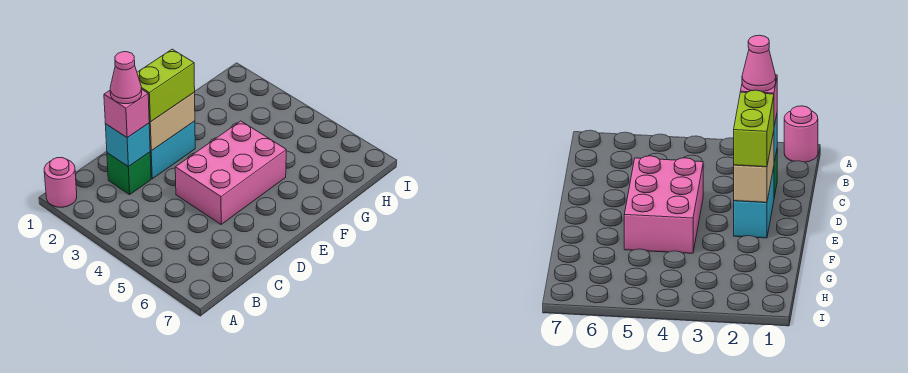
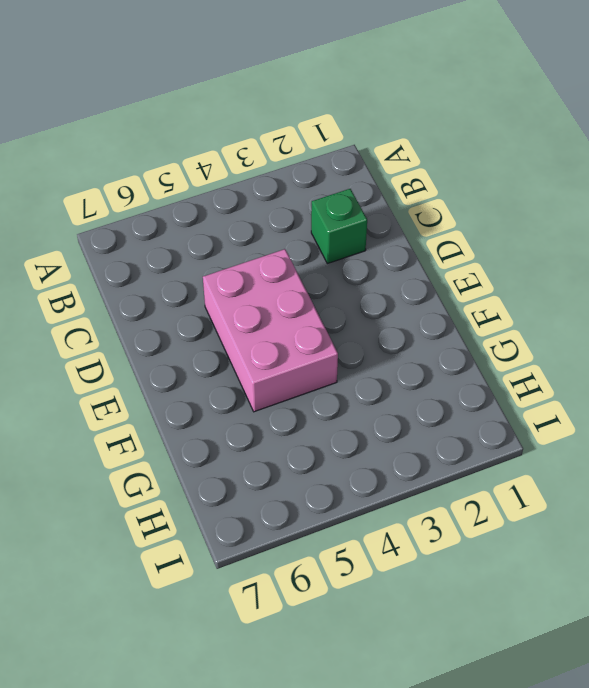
none -> pink 1x1 round brick [44,157,77,207]
none -> cyan 1x2 brick [150,121,195,179]

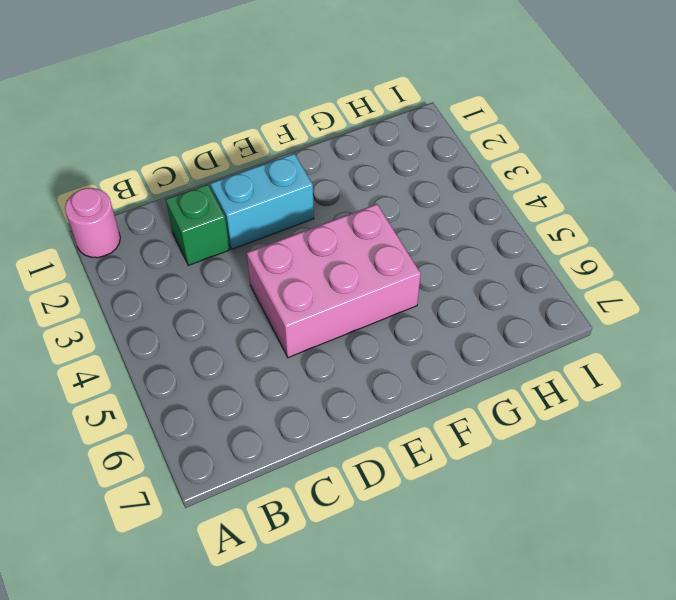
none -> cyan 1x1 brick [105,123,150,167]
none -> tan 1x2 brick [149,92,195,151]

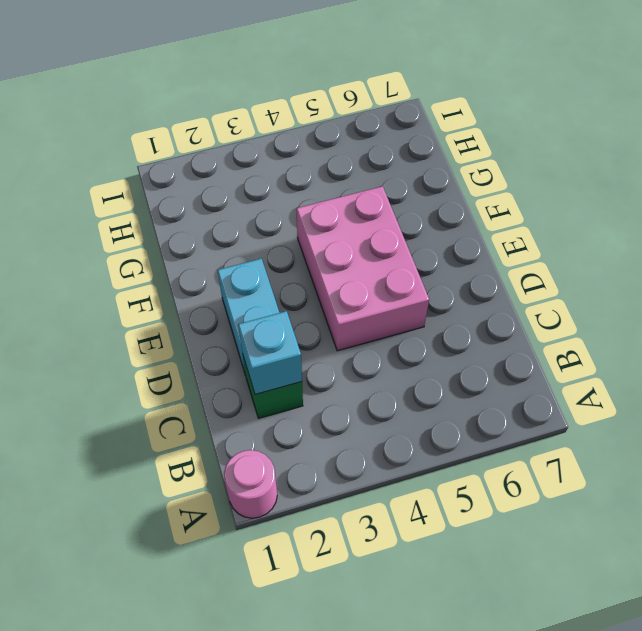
none -> tan 1x2 brick [149,92,195,151]
none -> pink 1x1 brick [104,90,149,138]

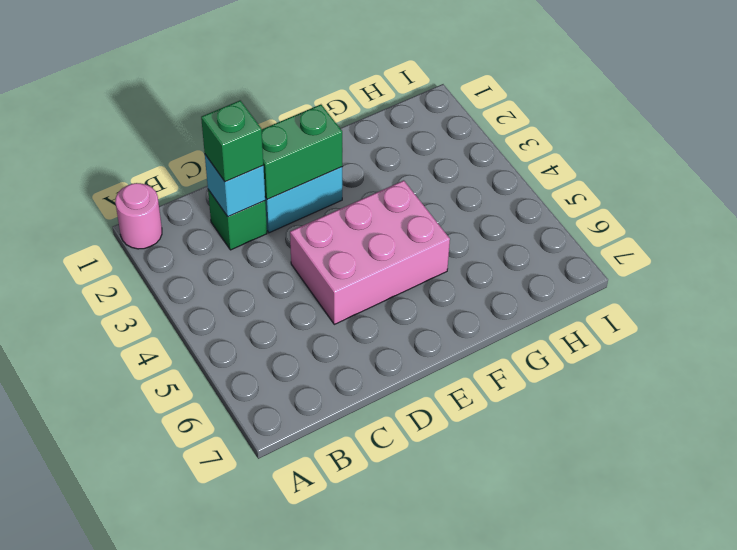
green 1x1 brick [201,101,263,182] -> pink 1x1 brick [104,90,149,138]
green 1x2 brick [262,104,342,199] -> tan 1x2 brick [149,92,195,151]
none -> lime 1x2 brick [137,49,195,122]
none -> pink 1x1 cone [110,52,142,104]

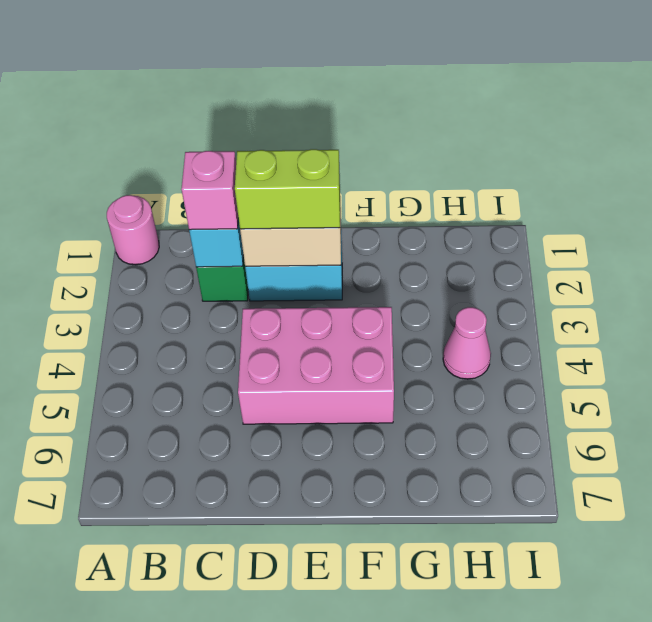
pink 1x1 cone [443,307,491,379] -> pink 1x1 cone moved to [110,52,142,104]

